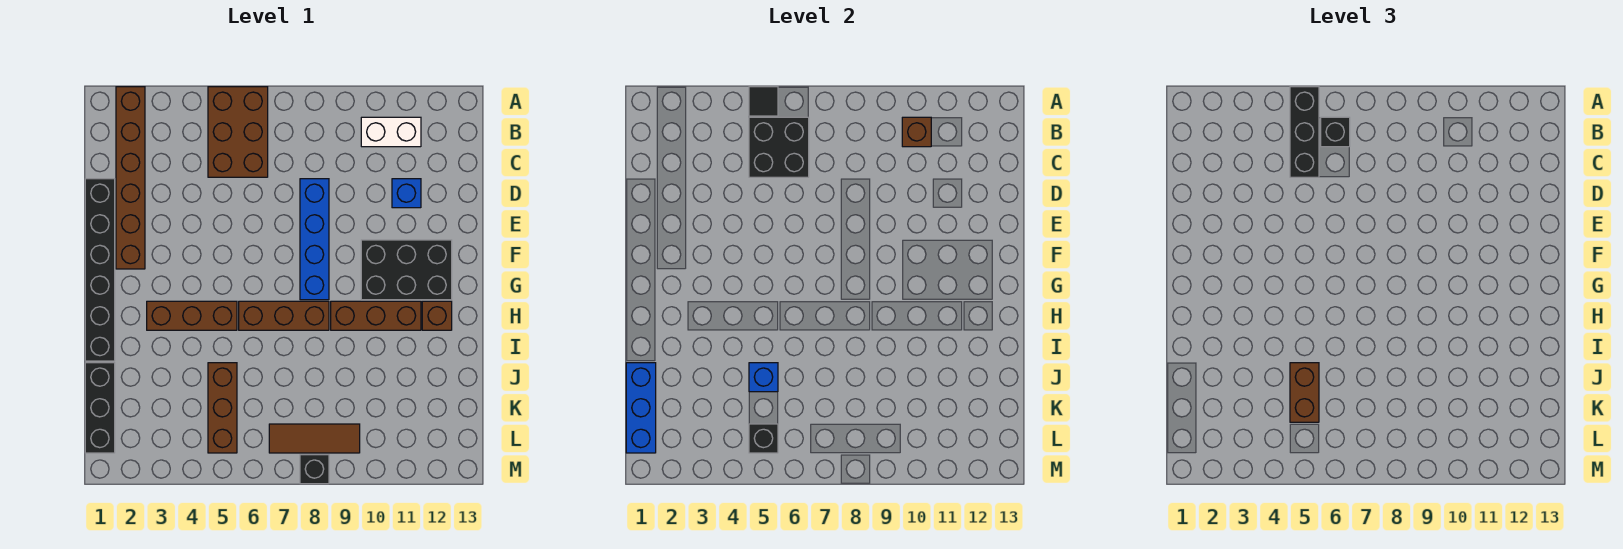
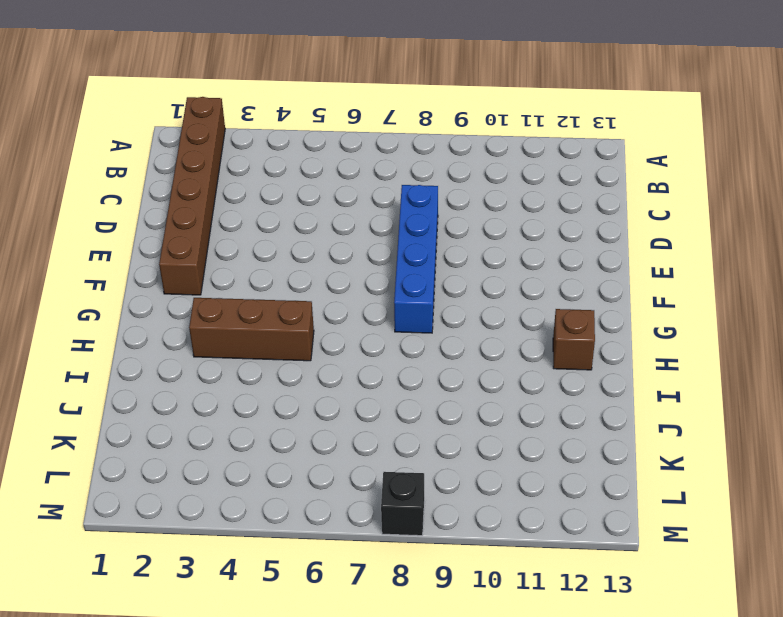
none -> brown 2x3 brick [208,87,268,177]
none -> white 1x2 brick [361,117,421,147]
none -> black 1x6 brick [85,179,115,361]

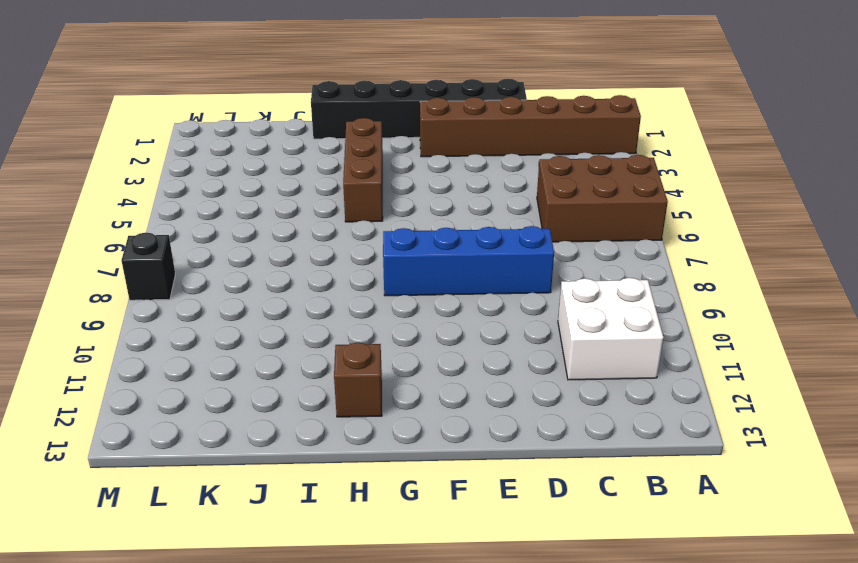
white 2x2 brick [558,278,663,380] -> white 1x2 brick [361,117,421,147]
none -> blue 1x1 brick [392,179,421,208]
none -> black 2x3 brick [361,240,452,300]
none -> brown 1x3 brick [239,301,329,330]

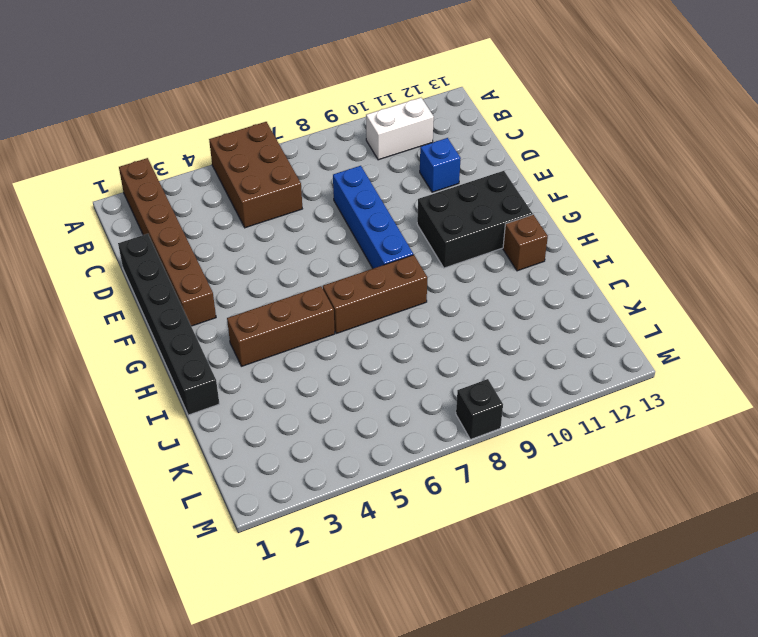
none -> brown 1x3 brick [331,301,421,330]
none -> black 1x3 brick [85,363,115,453]
none -> brown 1x3 brick [208,363,237,453]

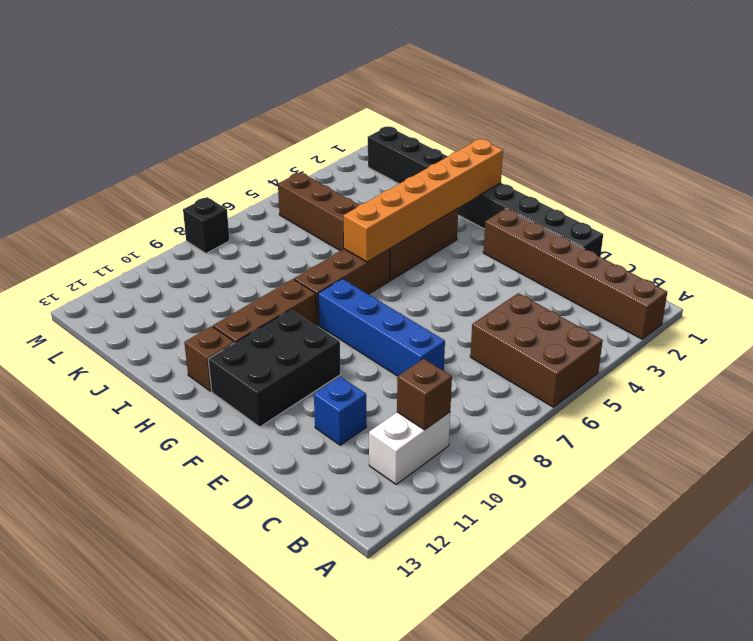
orange 1x6 brick [344,139,503,262] -> none
none -> brown 1x3 tile [269,424,360,453]
none -> black 1x1 tile [749,87,778,116]
none -> black 2x2 brick [749,117,809,177]

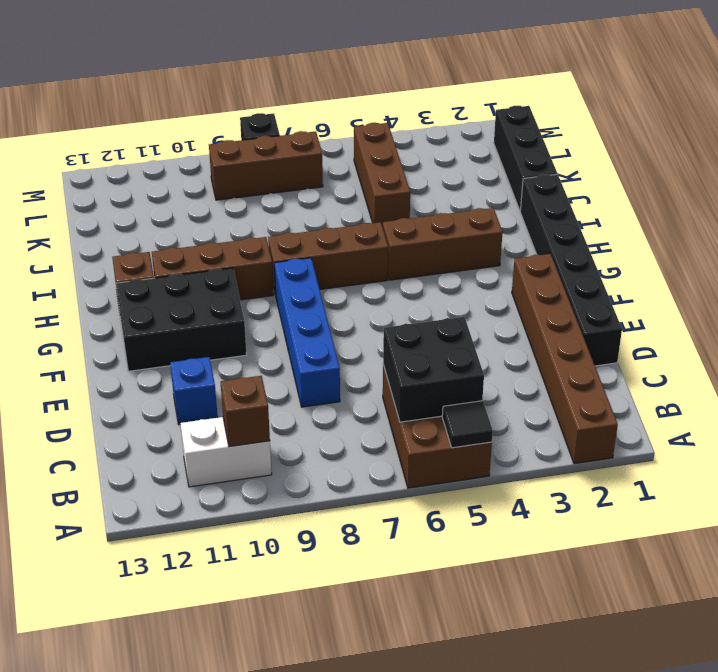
brown 1x3 brick [209,131,323,200] -> brown 1x3 tile [269,424,360,453]
none -> blue 1x3 brick [626,363,656,453]
none -> blue 1x1 brick [749,363,778,392]
none -> black 1x1 brick [749,424,778,453]

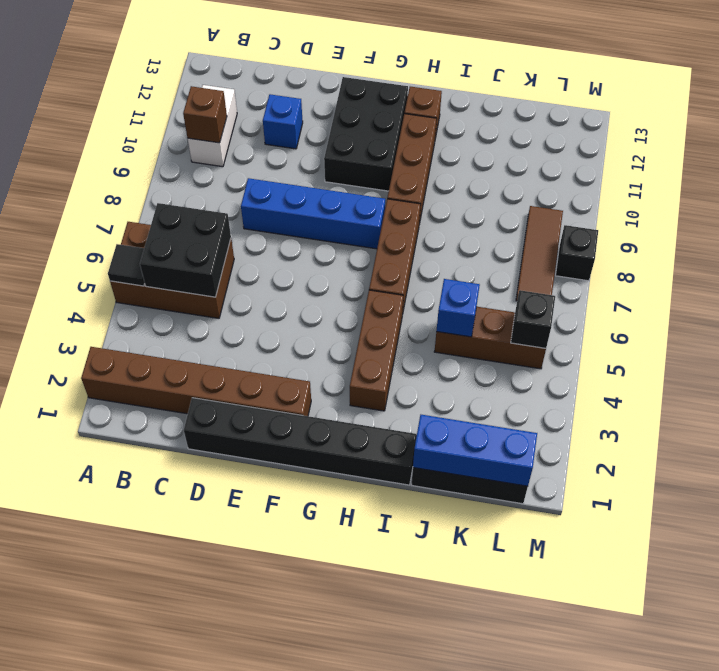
none -> black 1x3 brick [1290,87,1319,177]
none -> black 1x1 brick [1321,117,1350,147]
none -> brown 1x2 brick [1290,363,1319,422]

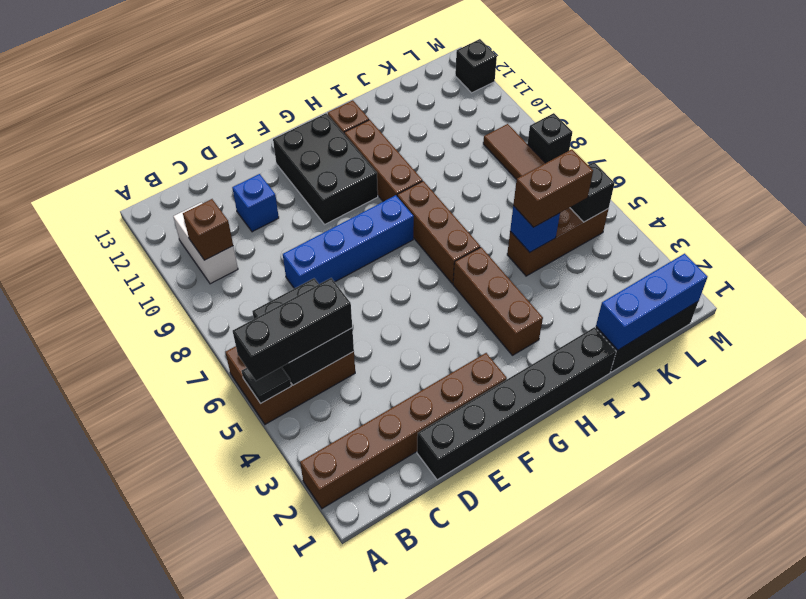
black 1x1 brick [455,39,497,93] -> black 1x1 brick moved to [1321,117,1350,147]

